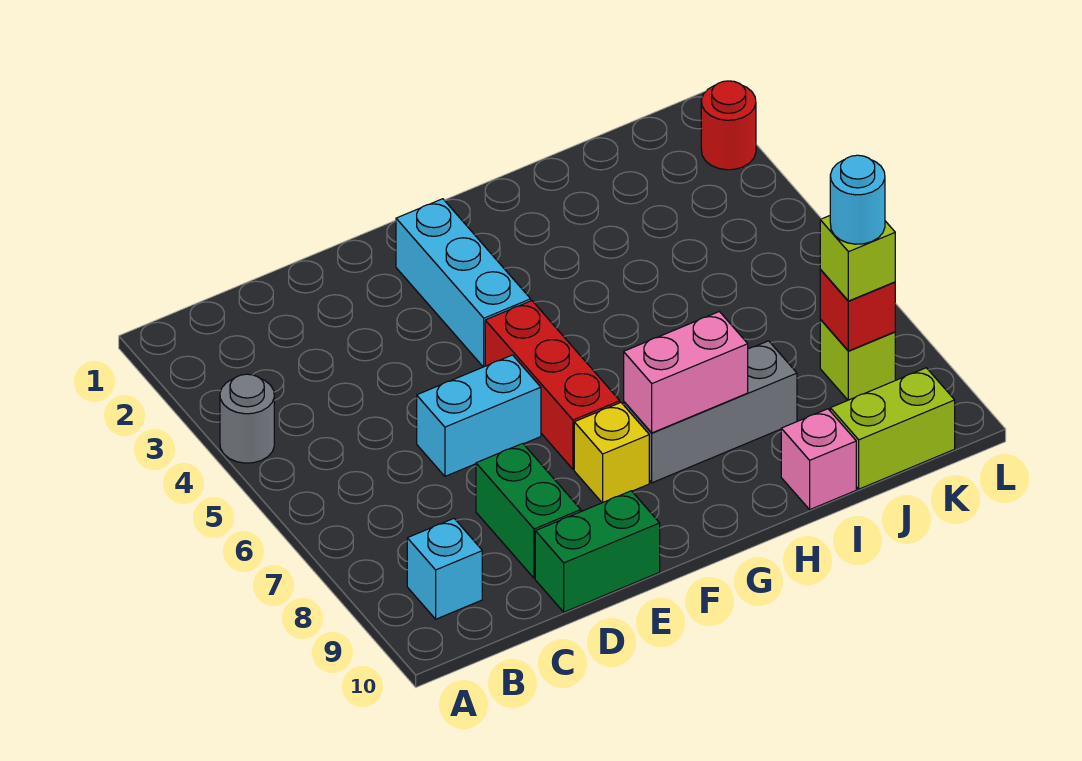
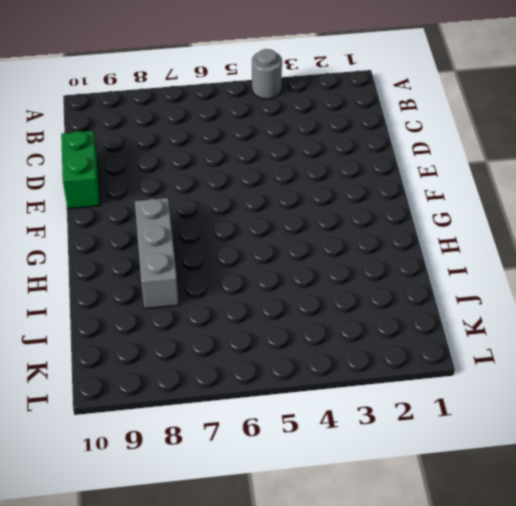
none -> cyan 1x1 brick [407,519,482,619]
none -> cyan 1x2 brick [417,355,541,476]
none -> green 1x2 brick [476,443,581,578]

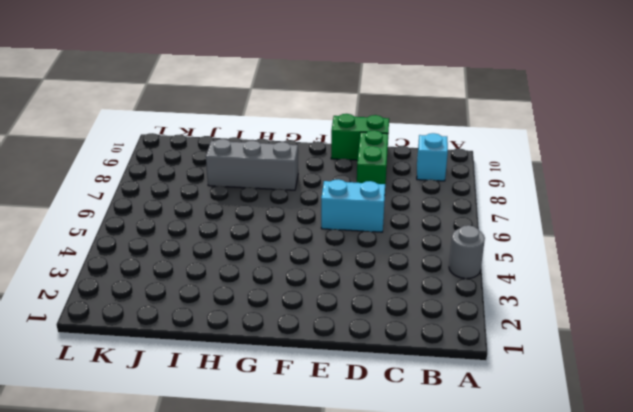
none -> cyan 1x3 brick [396,199,531,367]
none -> red 1x3 brick [485,301,620,469]
none -> yellow 1x1 brick [574,403,649,503]

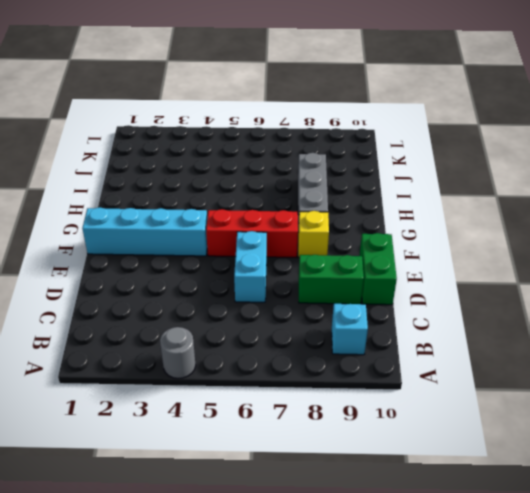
cyan 1x4 brick [82,207,207,256] -> cyan 1x3 brick [396,199,531,367]
none -> pink 1x1 brick [781,409,856,509]
none -> lime 1x2 brick [830,368,955,489]
none -> lime 1x1 brick [820,320,895,400]

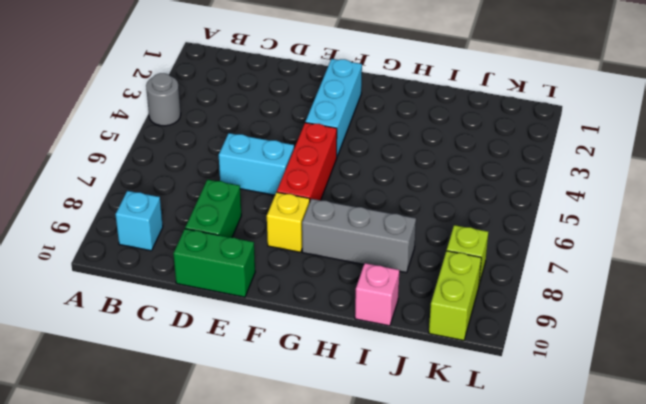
lime 1x2 brick [429,251,481,341] -> lime 1x2 brick turned to [830,368,955,489]
none -> red 1x1 round brick [701,81,756,170]
none -> pink 1x2 brick [624,312,748,433]
none -> red 1x1 brick [820,270,895,351]

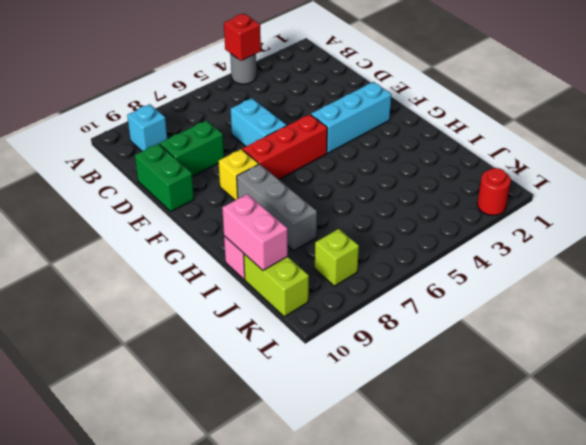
red 1x1 brick [224,14,261,61] -> red 1x1 brick moved to [820,270,895,351]
pink 1x2 brick [222,194,288,270] -> pink 1x2 brick moved to [624,312,748,433]
none -> lime 1x1 brick [820,216,895,301]
none -> cyan 1x1 round brick [830,155,885,244]

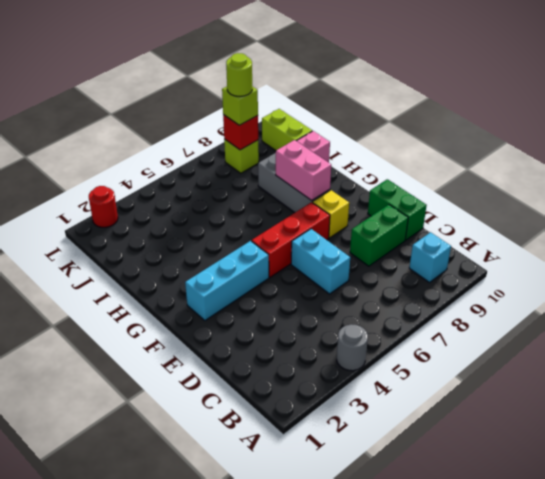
lime 1x1 round brick [226,53,252,96] -> cyan 1x1 round brick [830,155,885,244]

